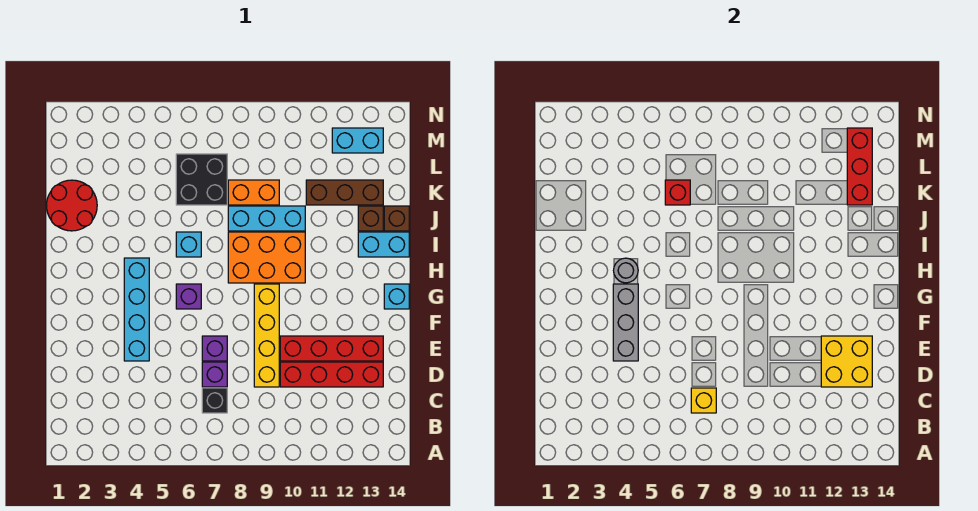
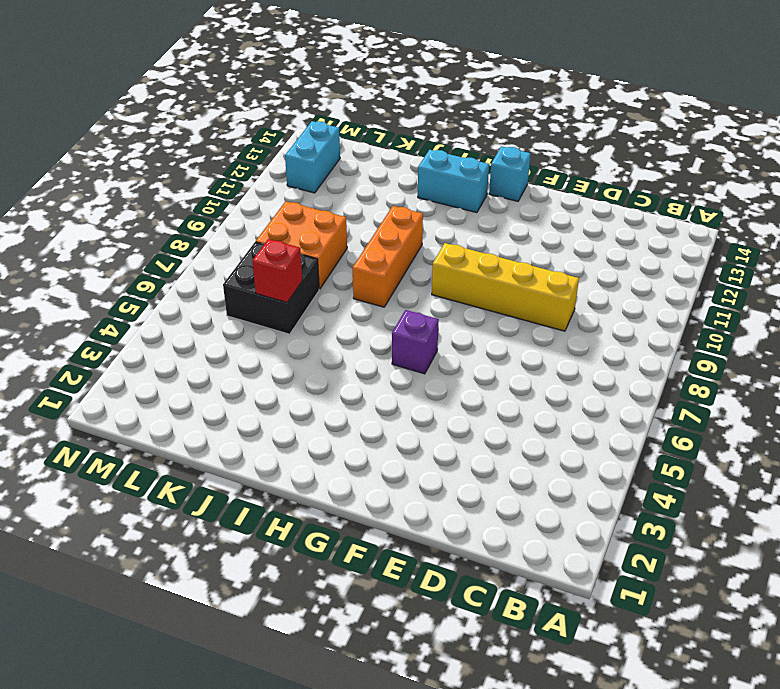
cyan 1x2 brick [418,150,489,213] -> cyan 1x2 brick turned to [358,232,409,257]
orange 1x3 brick [353,206,423,307] -> orange 2x3 brick [228,232,305,283]
orange 2x2 brick [256,201,347,289] -> orange 1x2 brick [228,180,279,205]
none -> black 1x1 brick [202,388,227,413]
none -> purple 1x1 brick [202,362,227,387]
none -> red 1x4 brick [280,362,383,387]

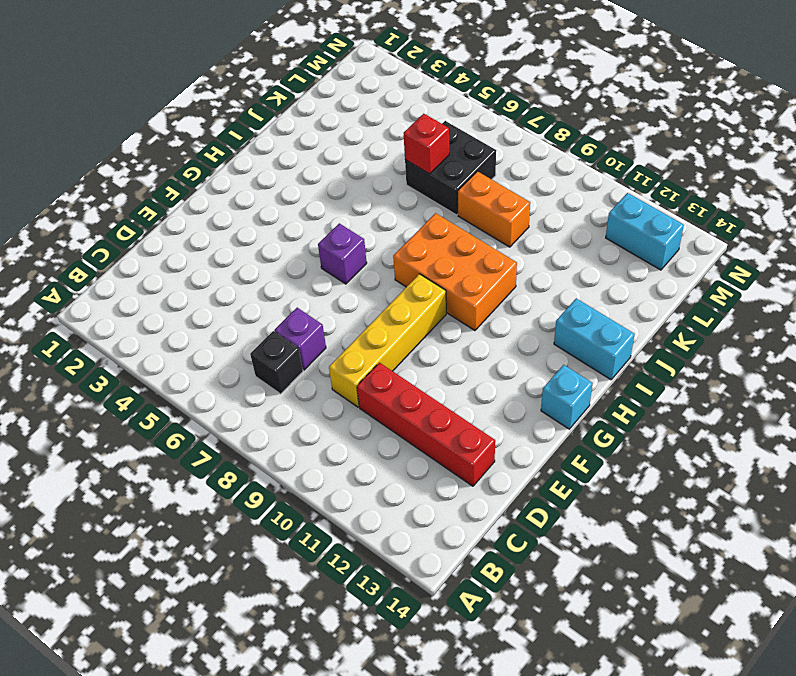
none -> cyan 1x4 brick [124,258,149,361]
none -> purple 1x1 brick [202,336,227,361]
none -> red 1x4 brick [280,336,383,361]

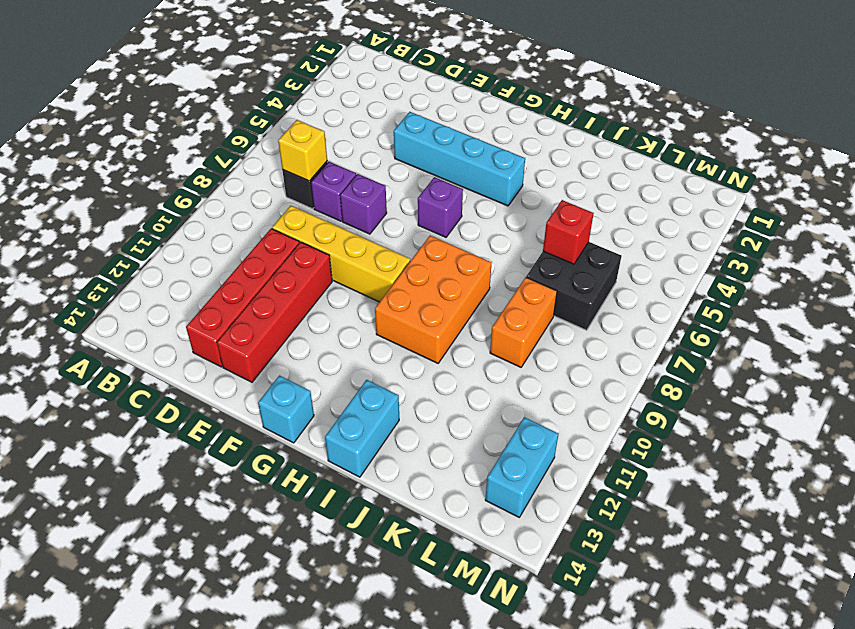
none -> cyan 1x1 brick [176,232,201,257]
none -> red 2x2 round brick [47,180,97,231]
none -> cyan 1x3 brick [228,206,305,231]

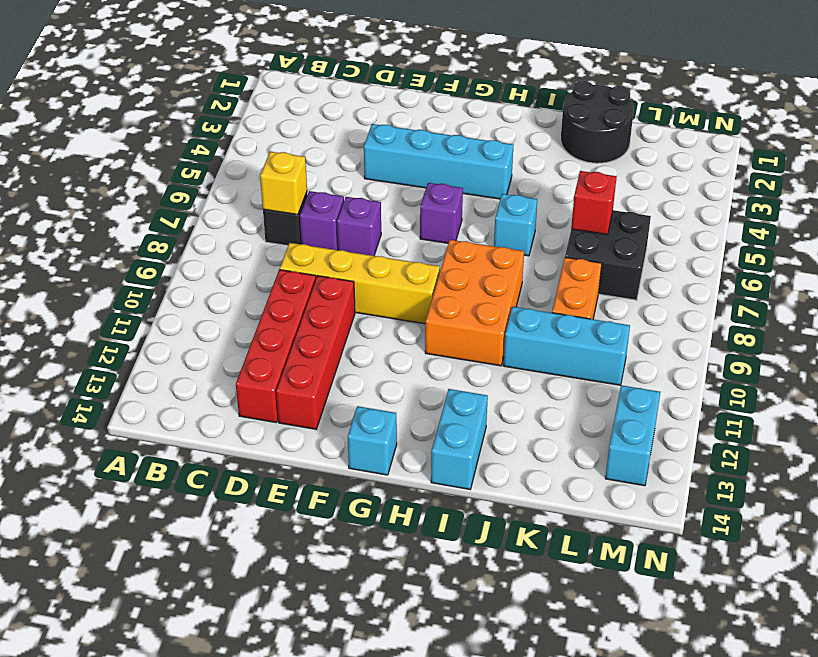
black 2x2 round brick [561,81,634,163] -> red 2x2 round brick [47,180,97,231]
cyan 1x3 brick [503,307,630,385] -> cyan 1x3 brick turned to [228,206,305,231]
none -> brown 1x1 brick [358,206,383,231]
none -> brown 1x1 brick [384,206,409,231]
none -> brown 1x3 brick [306,180,383,205]

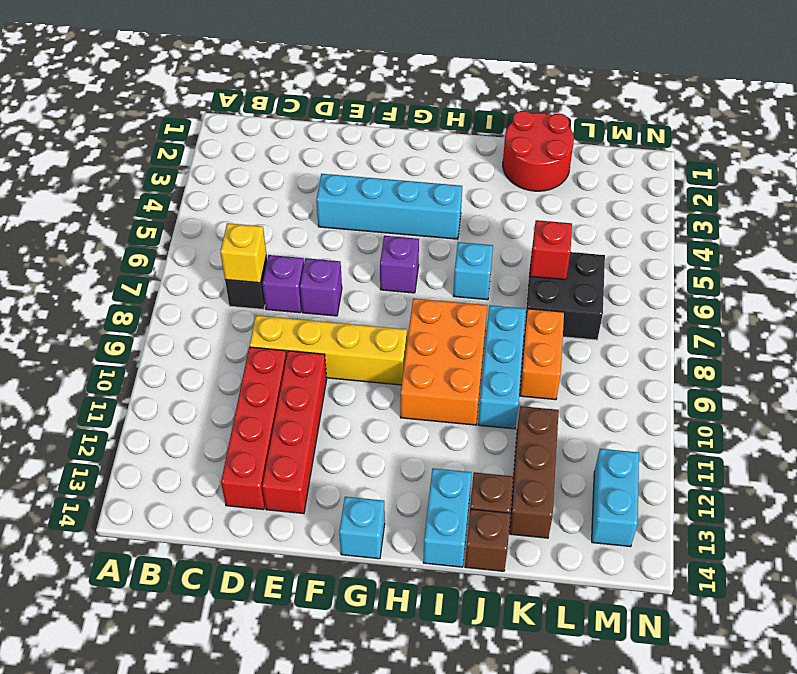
none -> yellow 2x2 brick [821,336,872,387]
none -> grey 1x3 brick [613,284,638,361]
none -> grey 1x1 round brick [614,258,638,283]

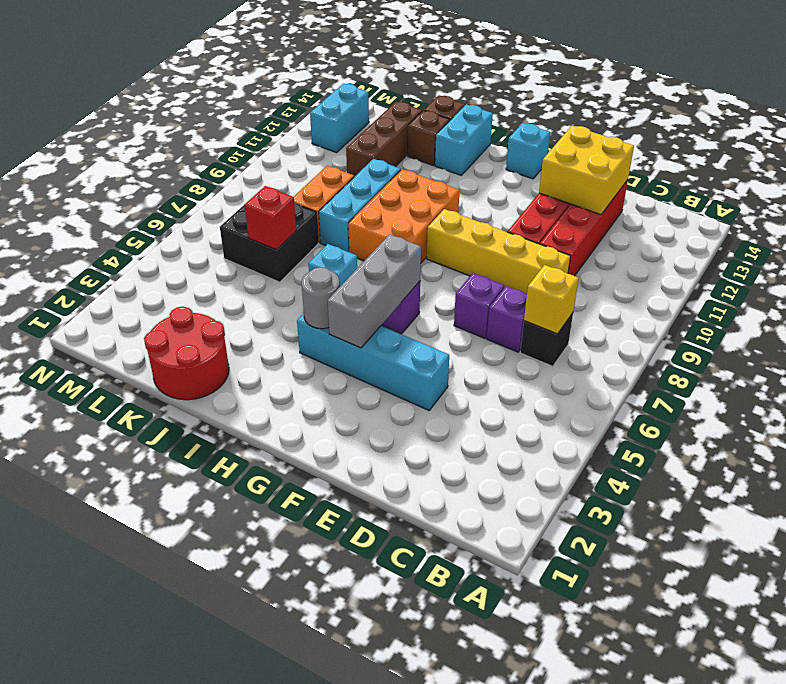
grey 1x3 brick [328,234,421,348] -> grey 1x3 brick turned to [613,284,638,361]
none -> red 1x3 brick [847,128,872,205]

